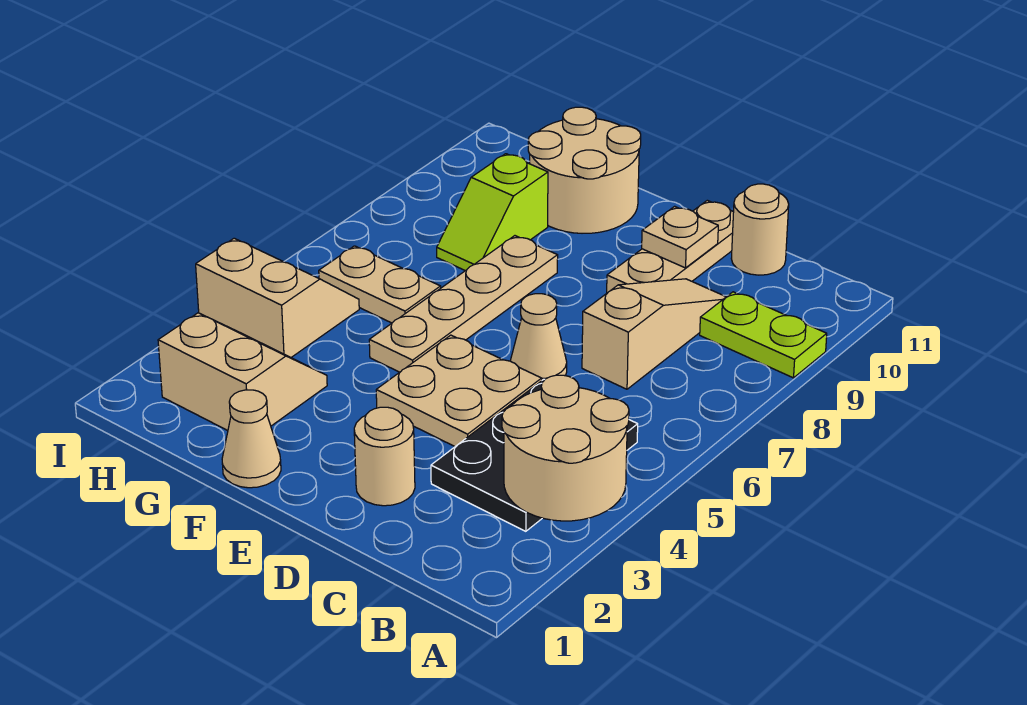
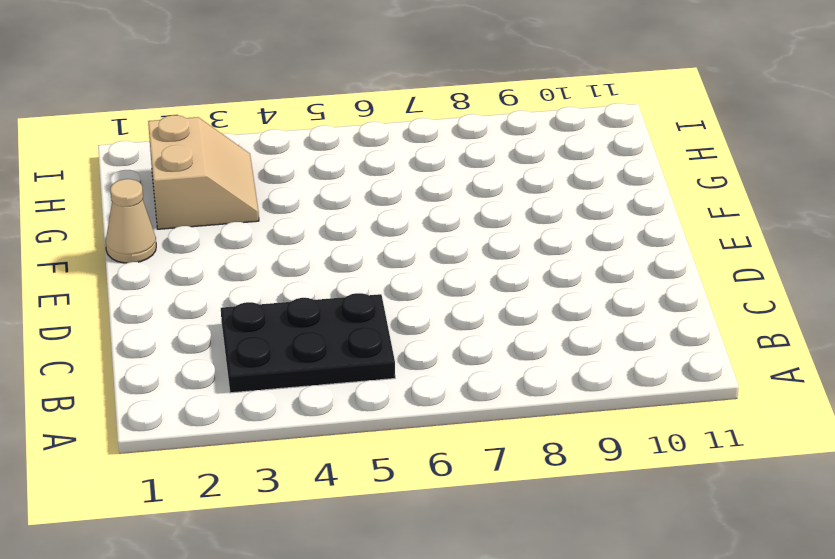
none -> lime 1x2 plate [700,292,827,378]
none -> tan 1x3 slope [582,279,726,389]
none -> tan 1x1 round brick [731,184,789,275]

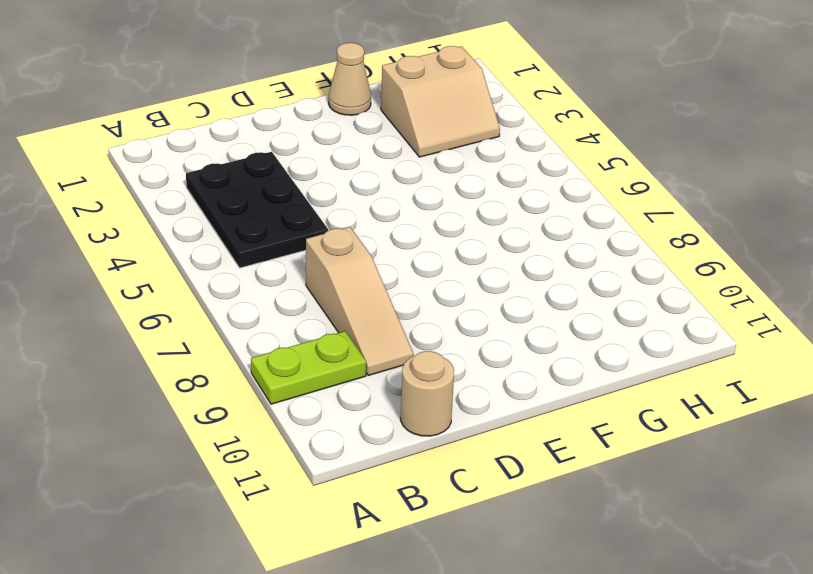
none -> tan 1x1 round brick [354,407,415,506]
none -> tan 2x2 plate [376,335,542,446]
none -> tan 1x1 cone [510,294,567,380]

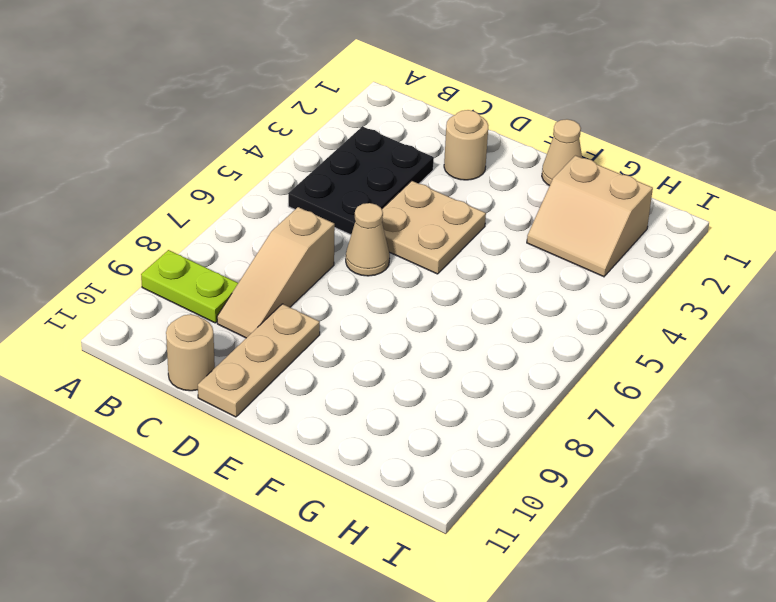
none -> tan 1x4 plate [369,236,558,372]
none -> tan 2x2 round brick [528,107,641,233]
none -> tan 1x2 plate [319,246,441,323]

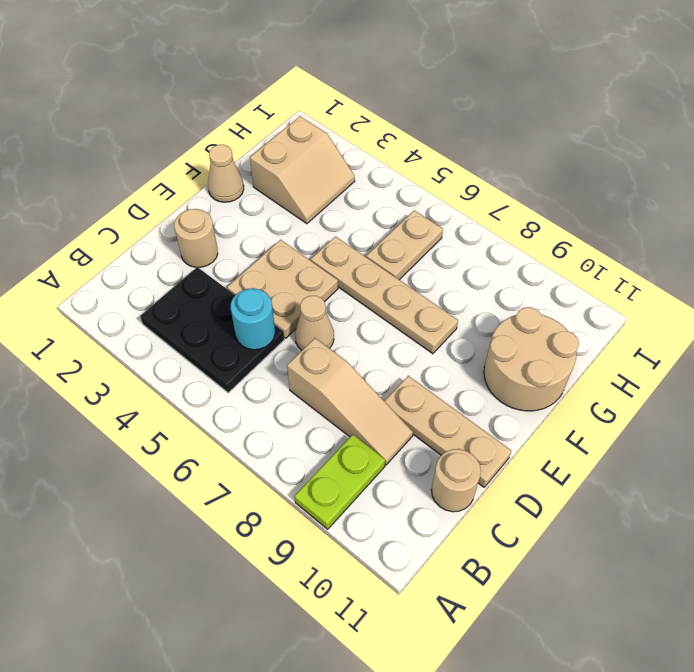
cyan 1x1 round brick [231,288,275,350] -> none
none -> lime 1x2 slope [437,154,548,271]
none -> tan 2x2 slope [196,238,359,357]
none -> tan 2x2 round brick [502,375,629,521]

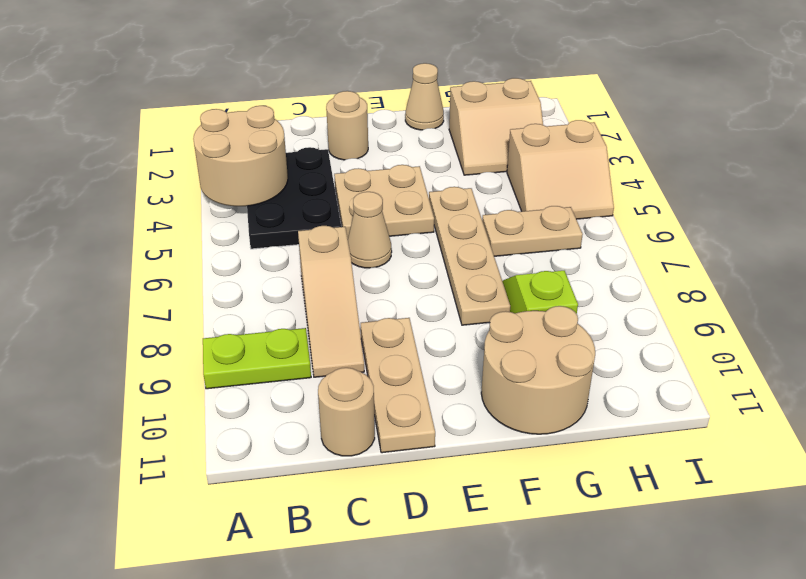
none -> tan 1x1 plate [642,206,718,268]

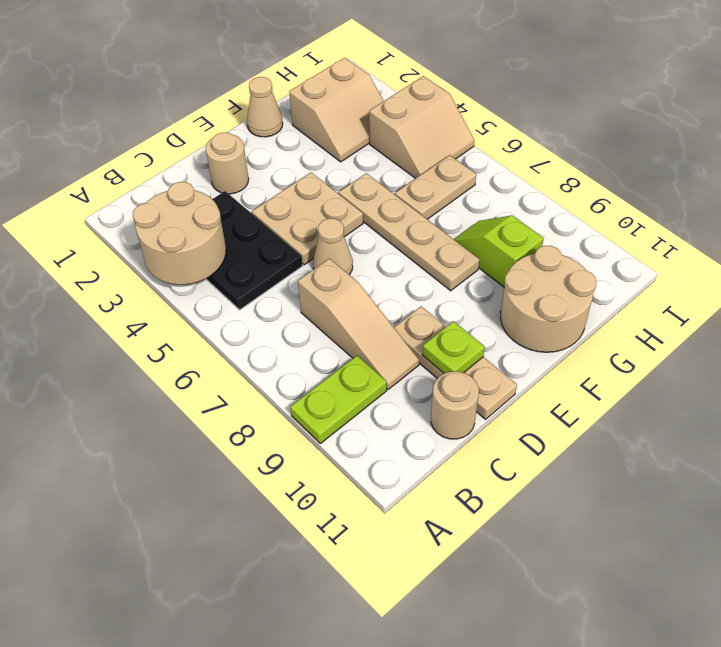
lime 1x1 plate [422,321,485,373] -> tan 1x1 plate [642,206,718,268]

